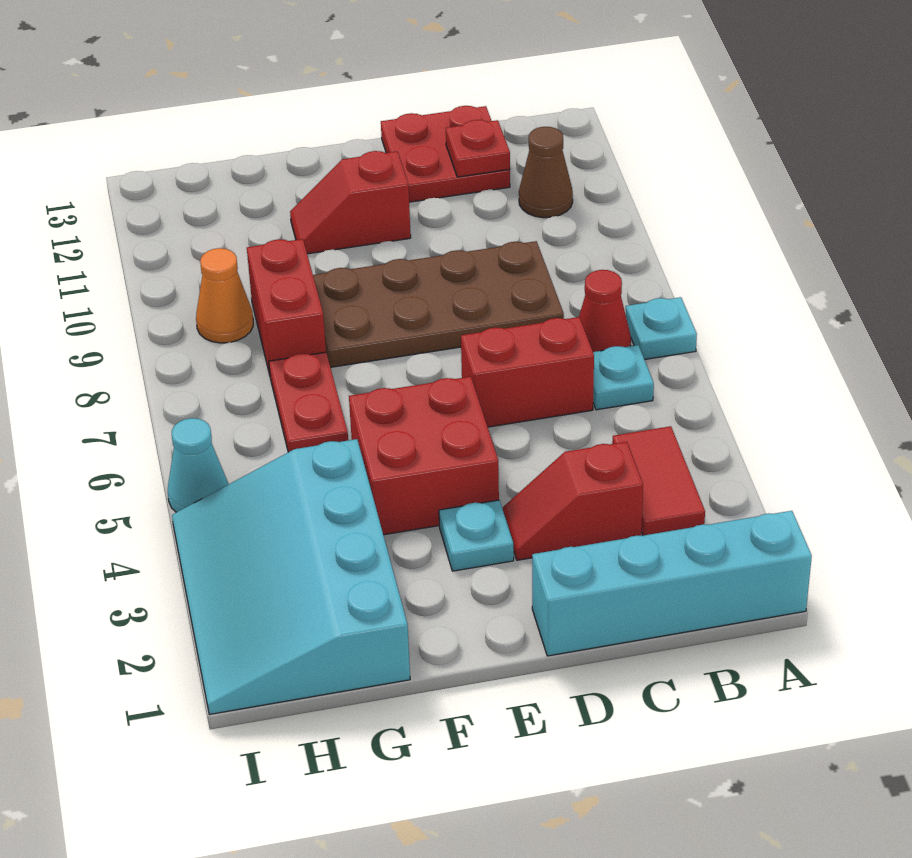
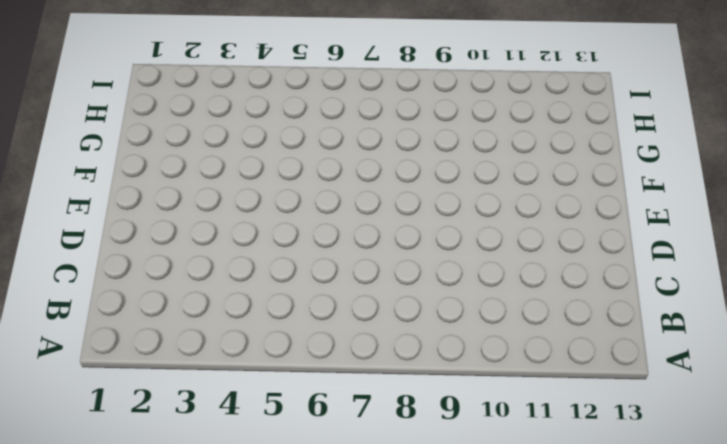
none -> cyan 1x4 brick [532,511,812,656]
none -> cyan 1x1 plate [626,297,697,360]
none -> red 1x2 tile [612,426,705,535]

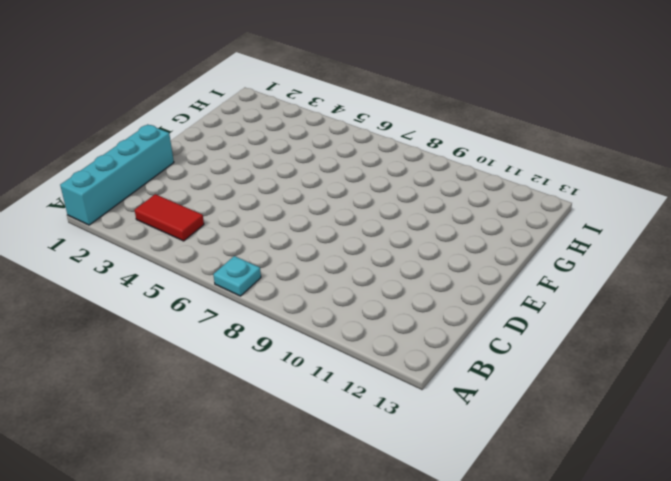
none -> cyan 1x1 plate [593,345,654,410]
none -> red 1x1 cone [579,270,631,352]
none -> brown 1x1 cone [519,127,573,218]

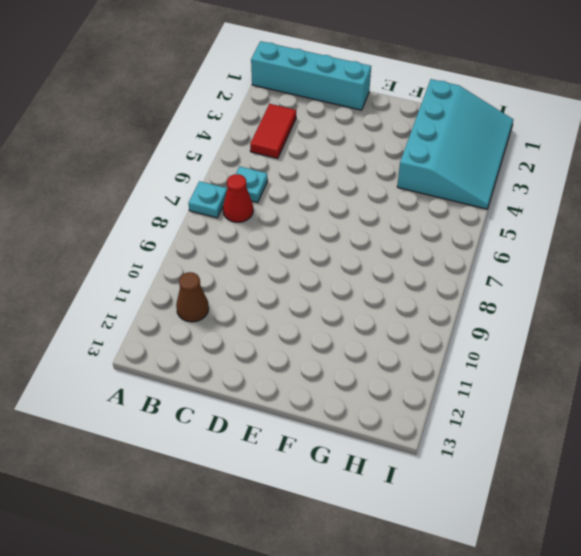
none -> red 1x2 slope [503,442,643,560]
none -> red 1x2 brick [461,317,594,427]
none -> brown 2x4 plate [313,241,564,367]

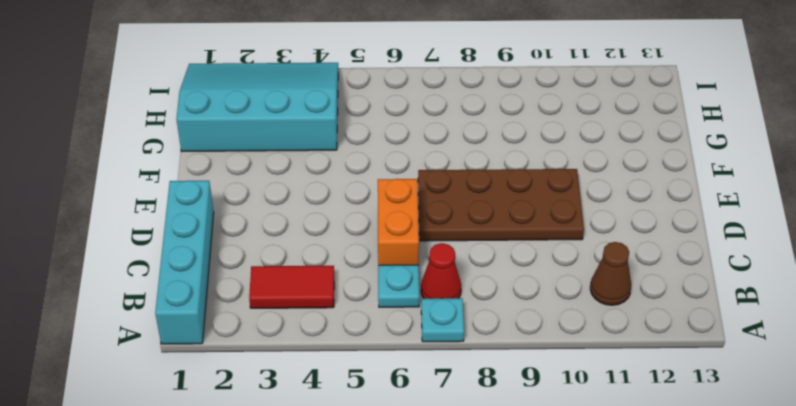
orange 1x2 brick [378,179,419,265] -> red 1x2 brick [461,317,594,427]
brown 2x4 plate [418,169,584,241] -> brown 2x4 plate turned to [313,241,564,367]
none -> red 1x2 slope [503,442,643,560]
none -> red 2x2 plate [381,106,510,202]
none -> cyan 1x1 plate [439,500,514,571]

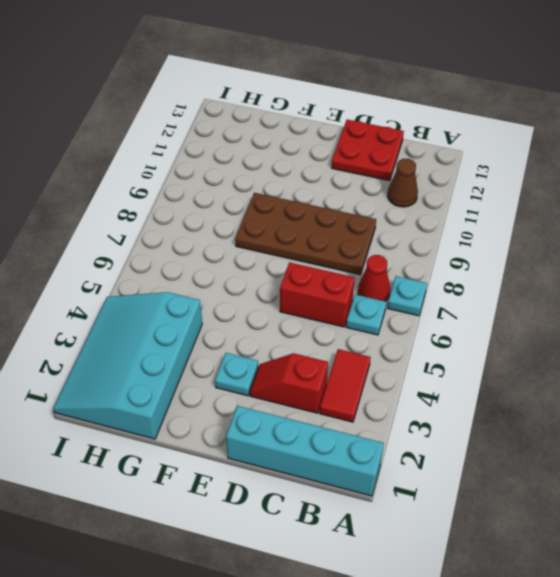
none -> red 2x2 brick [349,377,499,535]
none -> red 1x2 slope [290,151,411,254]
none -> red 1x2 plate [269,352,348,452]

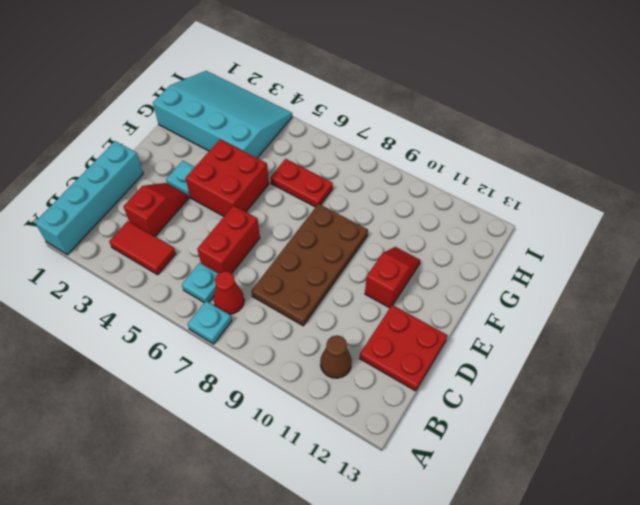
none -> red 1x2 brick [247,239,326,375]
none -> orange 1x1 cone [196,248,253,343]
none -> cyan 1x1 cone [168,418,228,512]

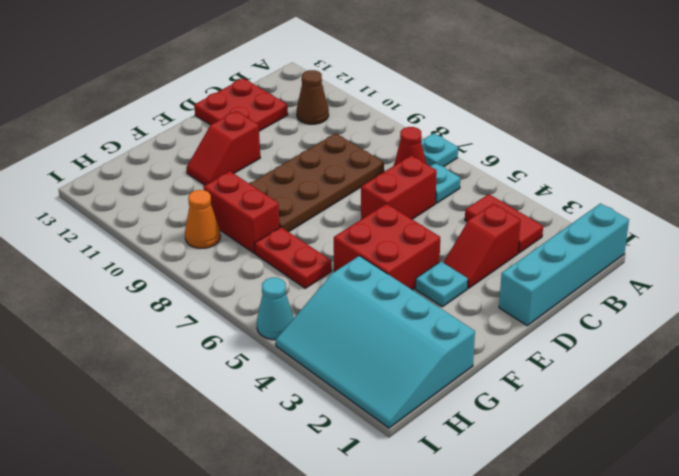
none -> red 1x1 plate [446,120,510,177]

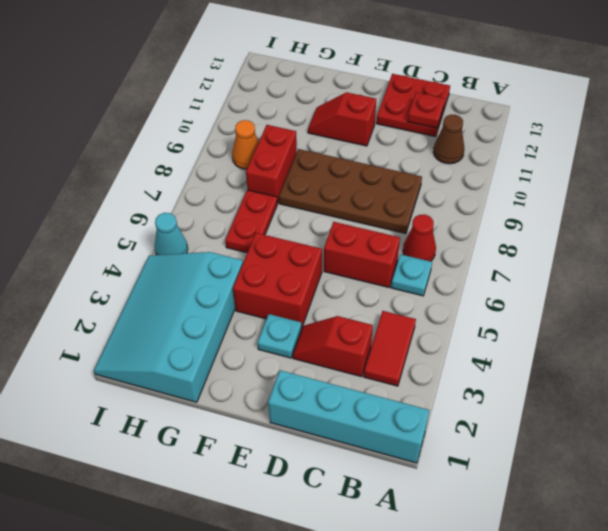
none -> cyan 1x1 plate [626,297,697,360]

